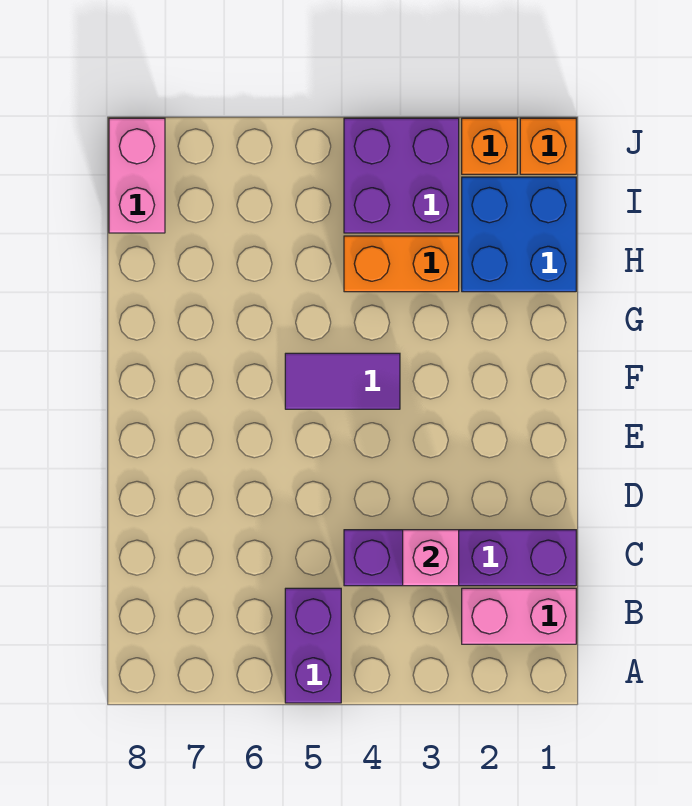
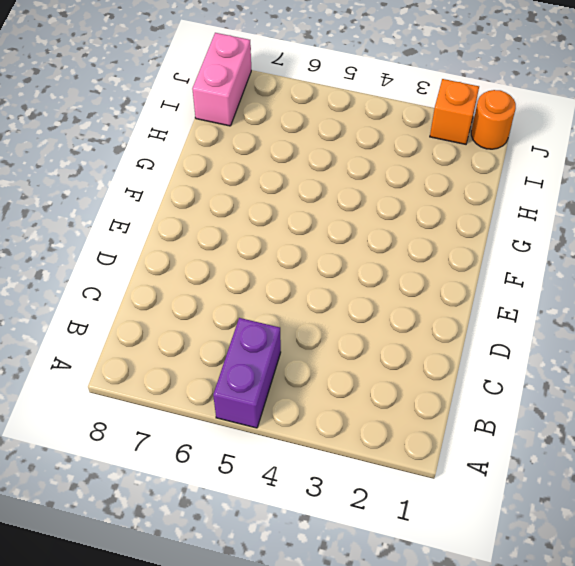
orange 1x1 round brick [471,90,516,149] -> orange 1x1 brick [520,118,576,174]
none -> pink 1x2 brick [462,588,576,644]
none -> purple 1x4 brick [344,530,576,586]

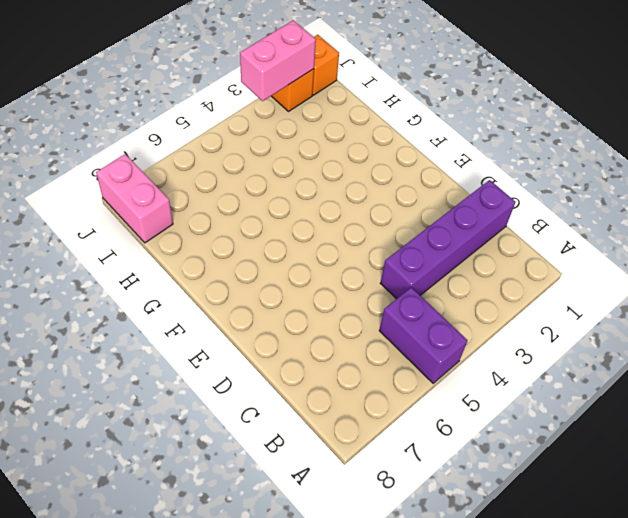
pink 1x2 brick [240,20,316,101] -> pink 1x2 brick moved to [462,588,576,644]
none -> purple 1x2 tile [285,353,400,409]
none -> blue 2x2 brick [462,177,576,292]

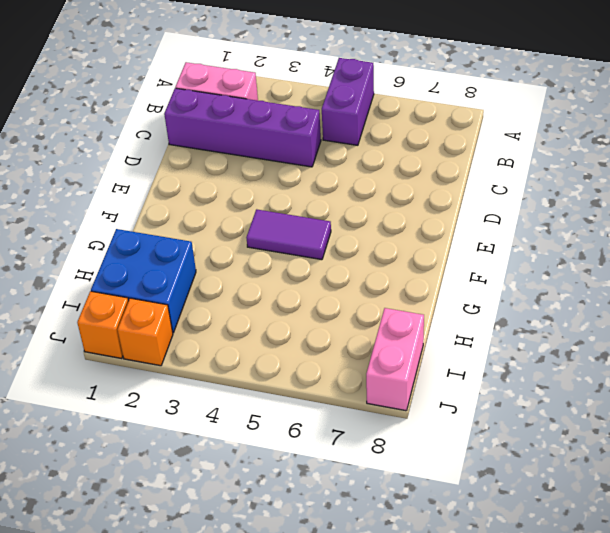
none -> orange 1x2 brick [344,236,459,292]
none -> purple 2x2 brick [344,118,459,233]

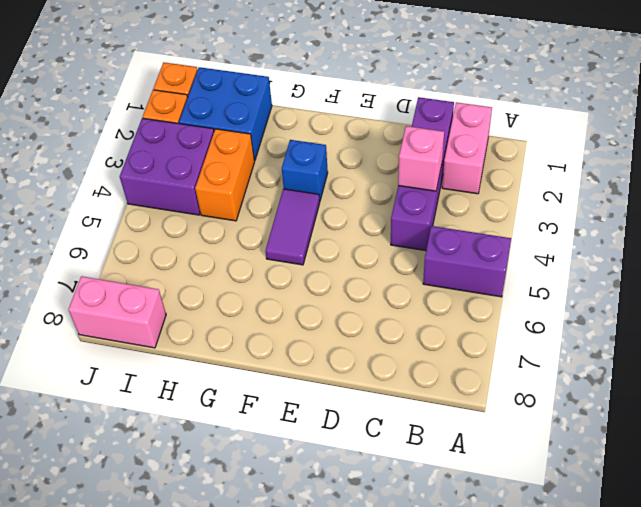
blue 1x1 brick [282,140,328,200] -> none

